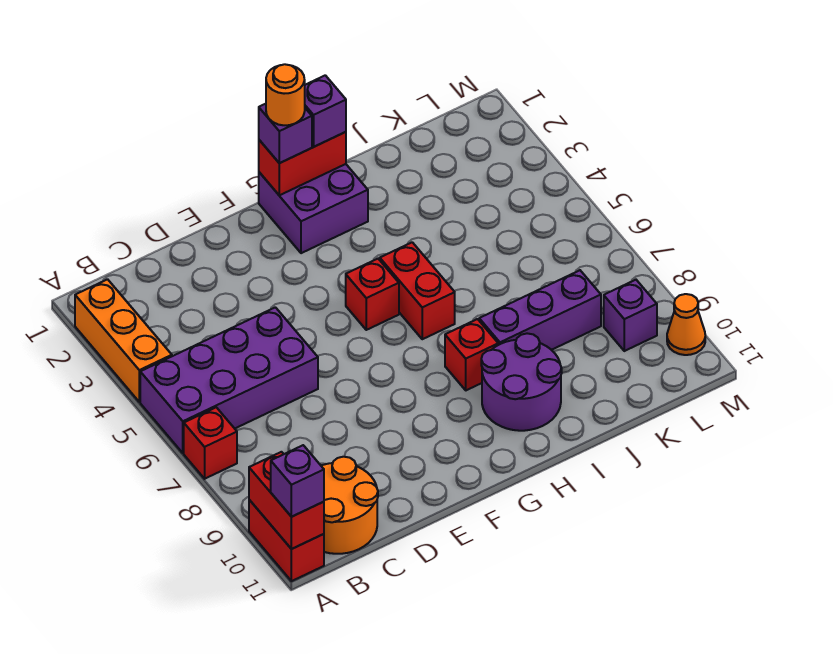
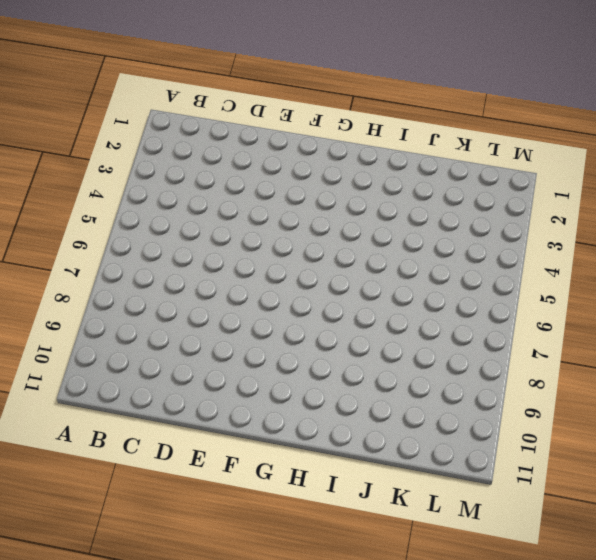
none -> orange 1x3 brick [75,279,172,402]
none -> purple 2x4 brick [140,307,318,453]
none -> red 1x1 brick [184,407,237,479]

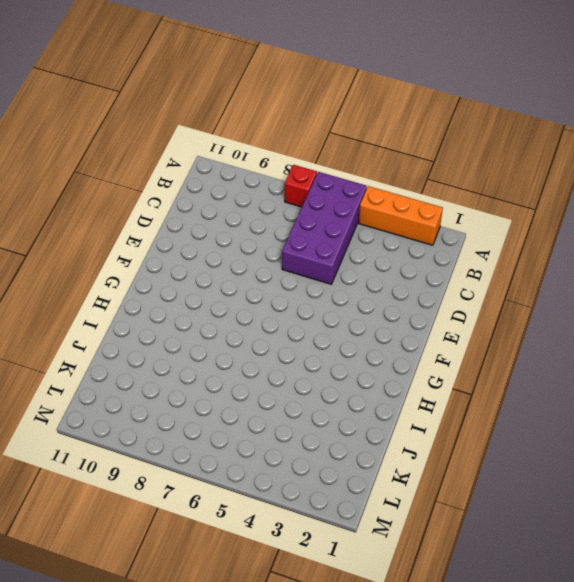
none -> red 1x2 brick [249,500,324,581]
none -> orange 2x2 round brick [321,457,378,554]
none -> purple 2x2 brick [259,164,368,253]

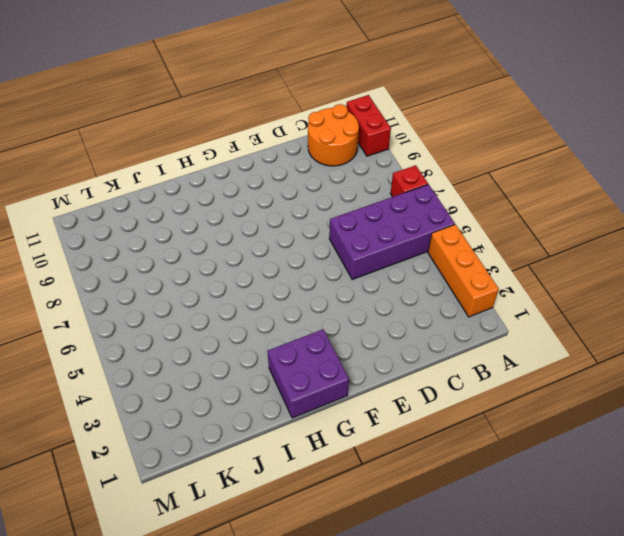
none -> red 1x1 brick [346,259,399,330]
none -> red 1x2 brick [380,242,455,339]
none -> red 1x1 brick [445,319,498,390]

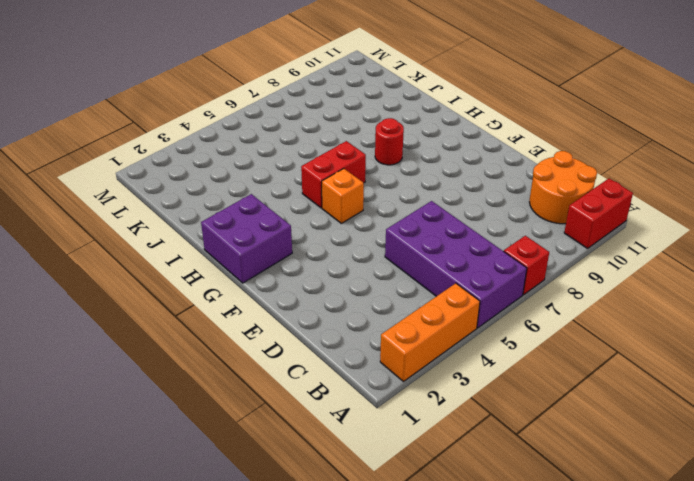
orange 1x1 brick [322,169,364,223] -> red 1x1 brick [346,259,399,330]
red 1x1 round brick [375,118,404,165] -> red 1x1 brick [445,319,498,390]
none -> purple 2x2 round brick [481,333,562,431]
none -> purple 1x3 brick [479,270,601,350]
none -> purple 1x1 brick [604,280,657,351]

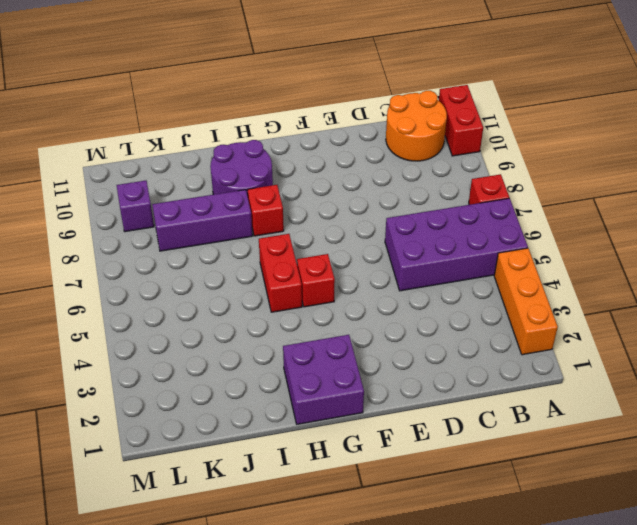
none -> orange 1x1 cone [667,294,705,355]
none -> red 1x2 brick [249,452,324,549]
none -> red 1x2 brick [259,132,346,195]

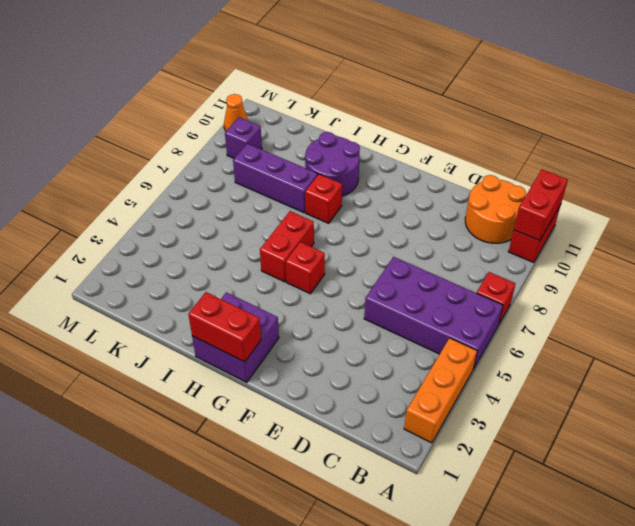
none -> purple 1x1 brick [271,445,324,517]
none -> purple 1x1 brick [259,104,312,163]
none -> purple 1x1 brick [305,75,346,147]

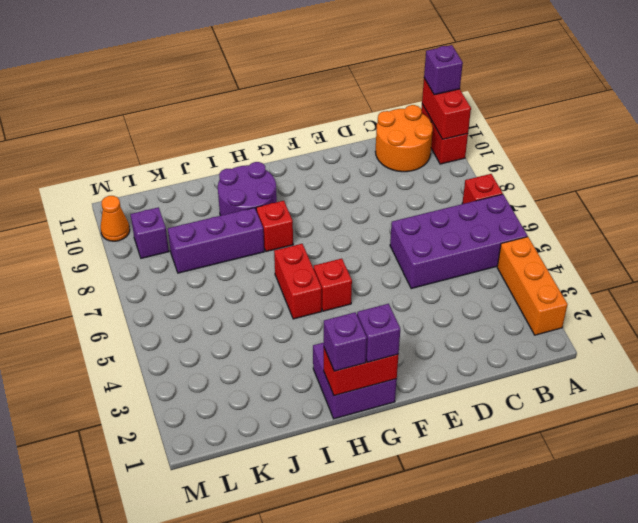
none -> orange 1x1 round brick [266,64,305,125]

